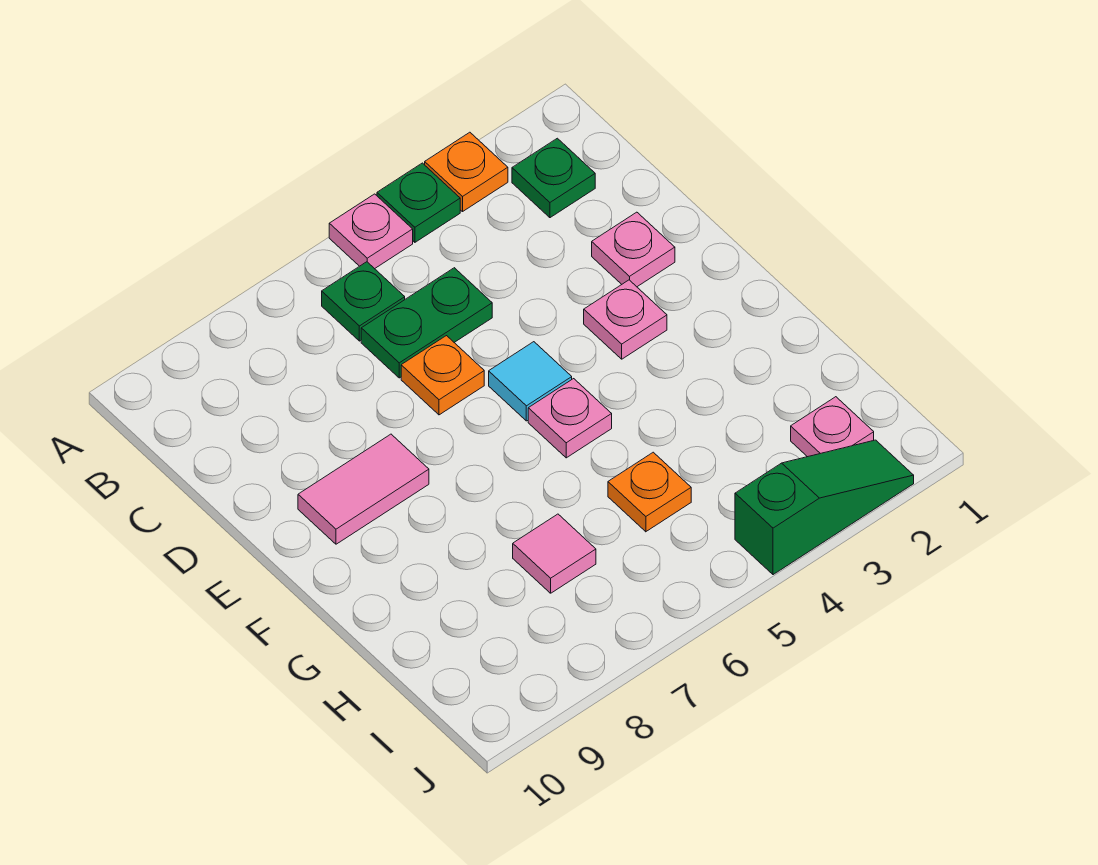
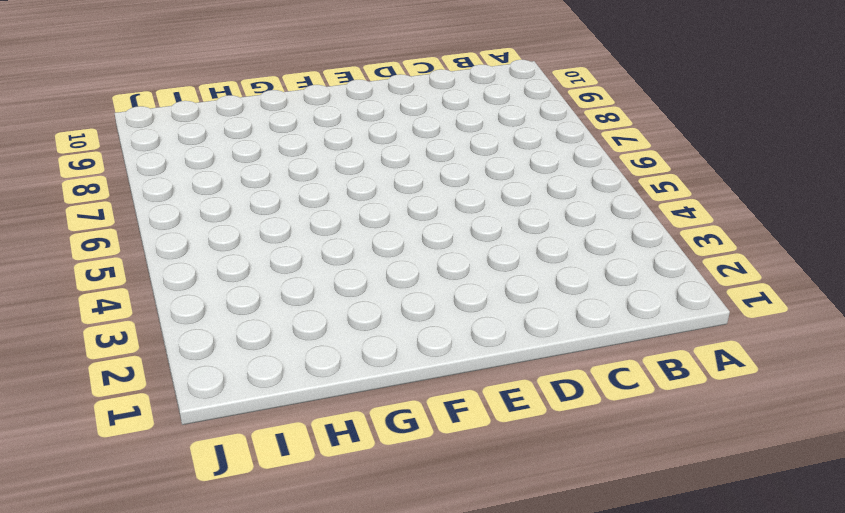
none -> orange 1x1 plate [425,132,508,212]
none -> green 1x1 plate [377,163,460,242]
none -> pink 1x1 plate [329,194,413,269]

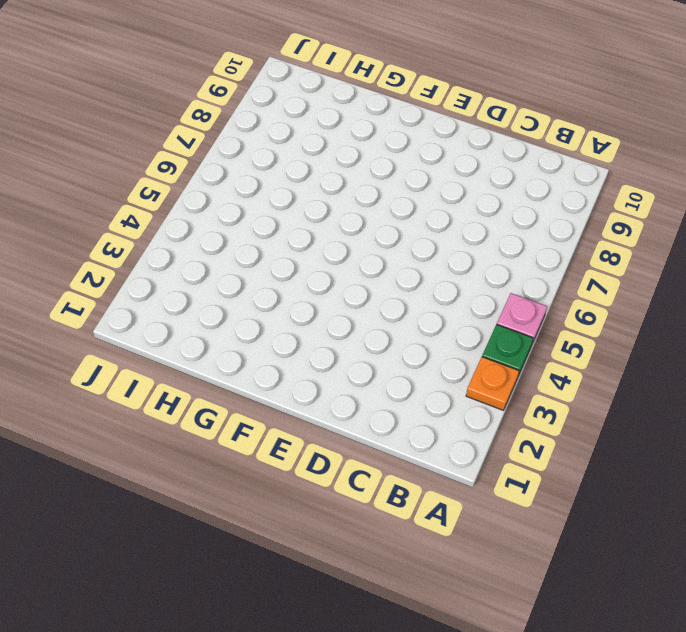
none -> green 1x1 plate [512,138,595,218]
none -> green 1x1 plate [322,262,405,341]
none -> green 1x2 plate [361,268,492,378]

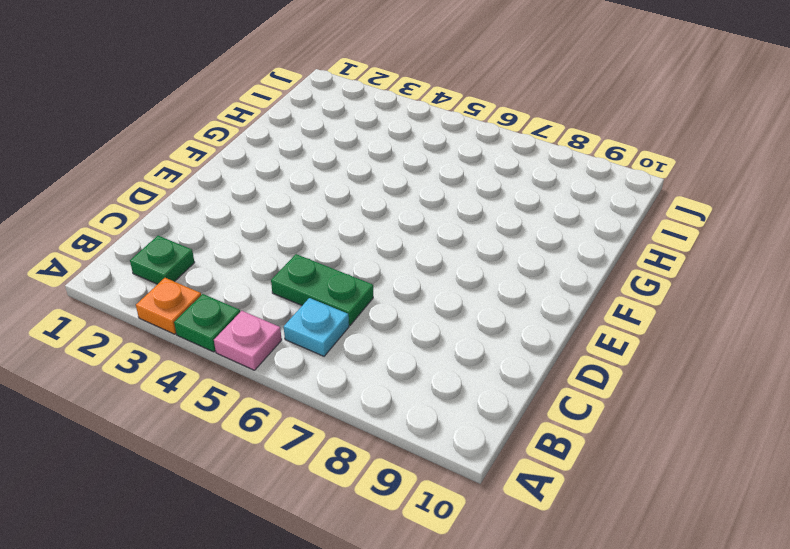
cyan 1x1 plate [284,298,349,356] -> green 1x1 plate [322,262,405,341]
none -> pink 1x1 plate [592,212,675,287]
none -> orange 1x1 plate [401,336,484,415]
none -> pink 1x1 plate [584,280,667,359]

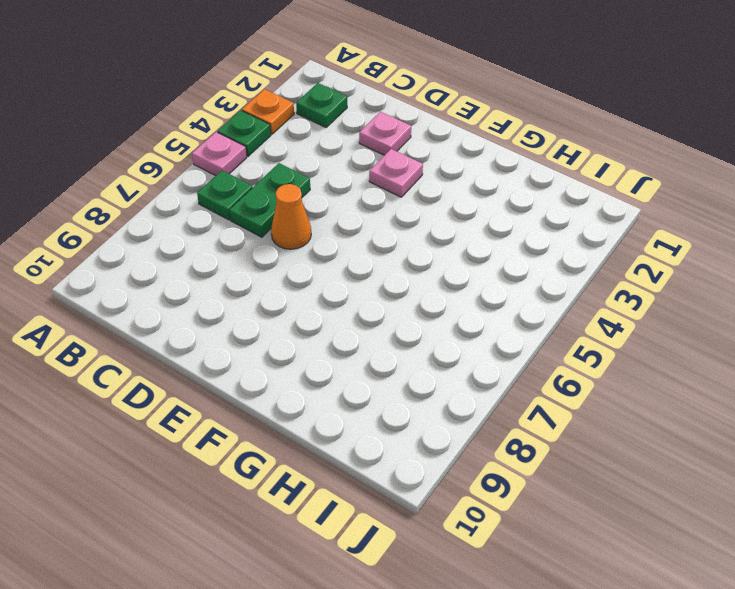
orange 1x1 cone [271,184,311,249] -> orange 1x1 plate [401,336,484,415]
none -> cyan 1x1 tile [489,342,572,421]
none -> pink 1x2 tile [298,434,429,544]
none -> pink 1x1 plate [528,379,612,458]

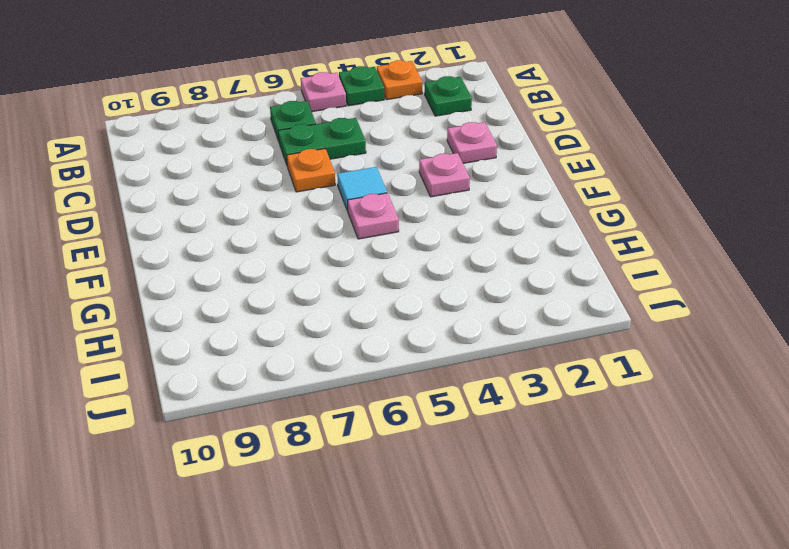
none -> pink 1x2 tile [298,434,429,544]
none -> orange 1x1 plate [608,452,691,532]
none -> pink 1x1 tile [513,514,596,593]

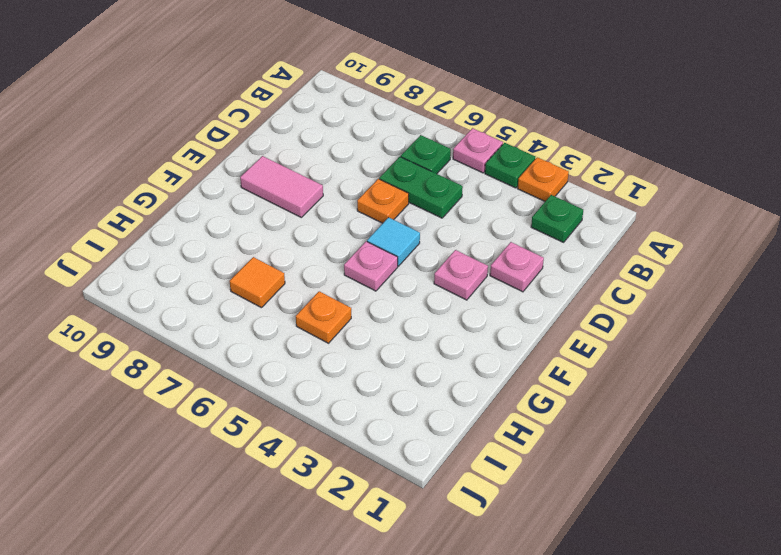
orange 1x1 tile [230,257,285,308] -> pink 1x1 tile [513,514,596,593]
none -> pink 1x1 plate [791,397,874,457]
none -> green 1x3 slope [735,440,914,575]

